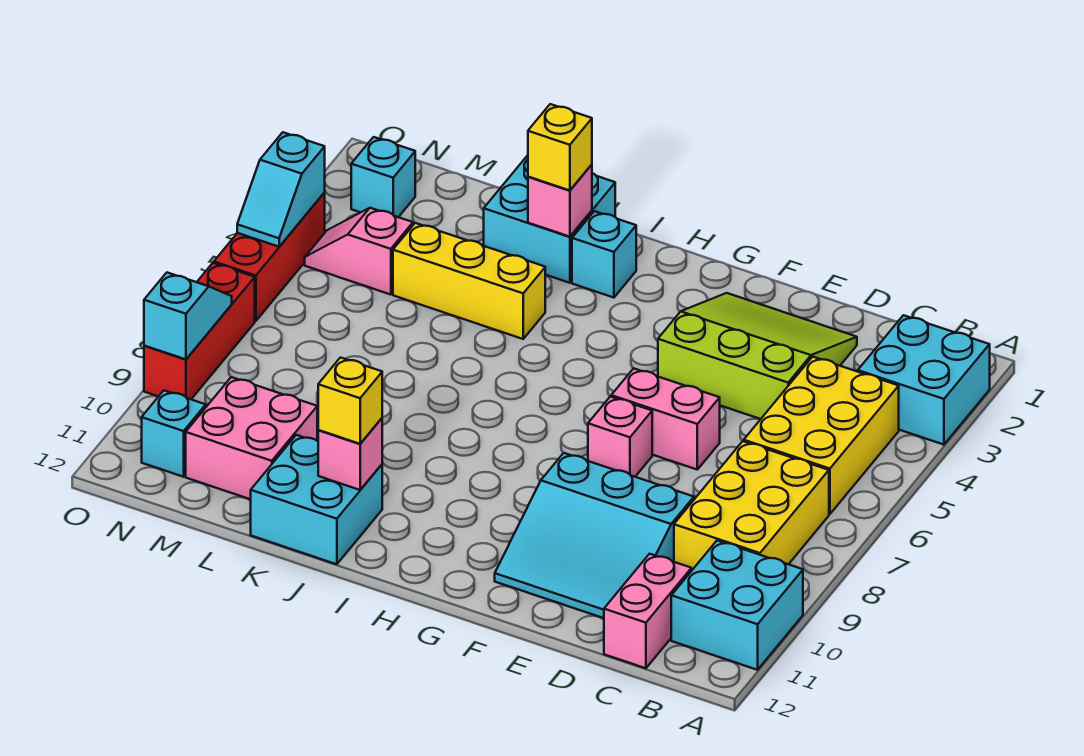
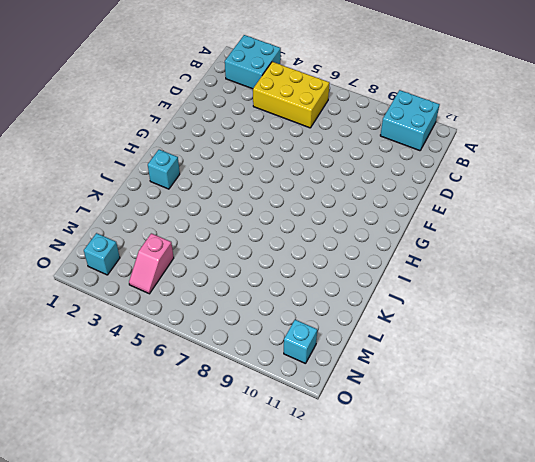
none -> yellow 2x3 brick [674,441,829,571]
none -> pink 1x2 brick [604,554,691,668]
none -> lime 3x3 slope [658,293,857,419]

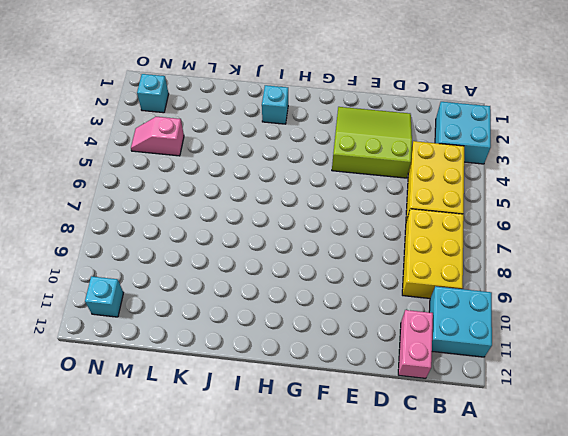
none -> cyan 3x3 slope [495,453,694,618]
none -> pink 1x2 brick [611,368,720,469]
none -> pink 1x1 brick [588,397,652,477]

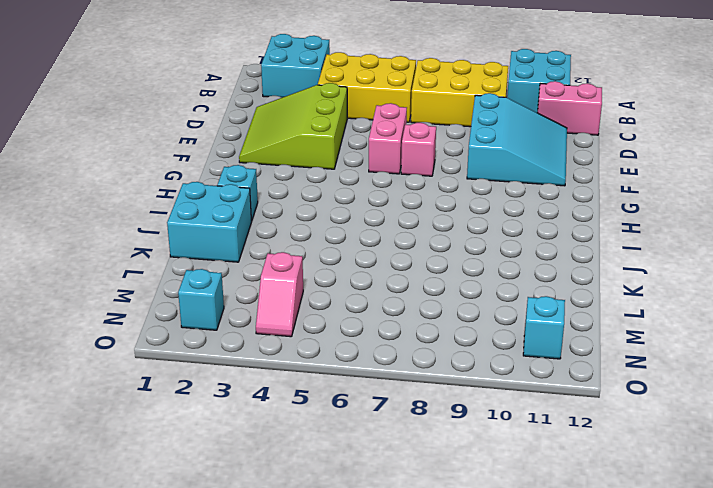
none -> yellow 1x3 brick [393,223,545,339]
none -> cyan 2x2 brick [251,435,382,564]
none -> pink 2x2 brick [186,377,317,499]

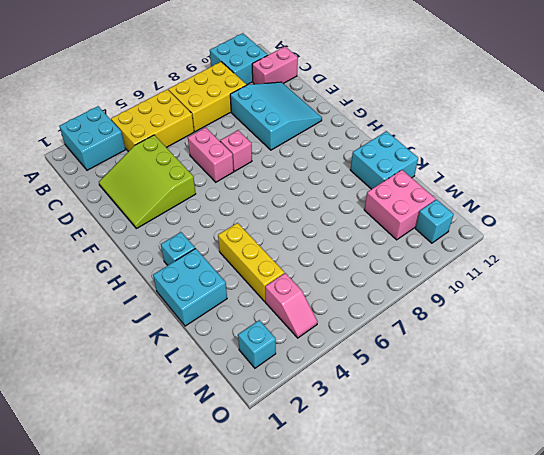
none -> red 1x3 brick [214,193,325,321]
none -> red 1x3 brick [144,263,255,399]
none -> pink 1x1 brick [528,165,592,237]

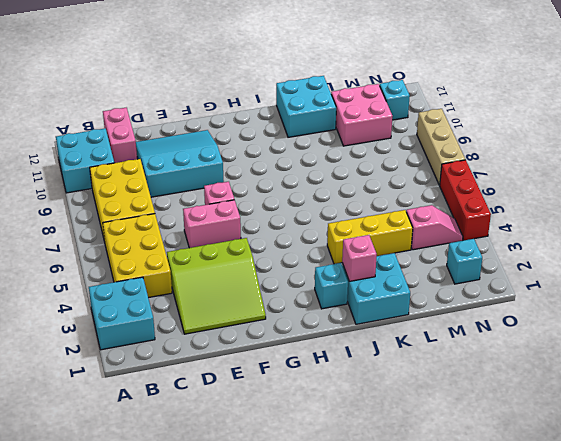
tan 1x3 brick [417,109,465,185] -> red 1x3 brick [144,263,255,399]
none -> pink 1x1 brick [318,418,382,490]
none -> cyan 1x2 slope [237,132,325,247]
none -> cyan 1x2 slope [144,273,232,359]

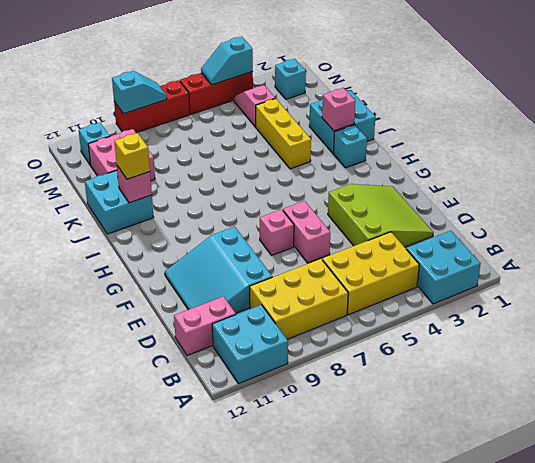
none -> yellow 1x1 brick [528,104,592,190]

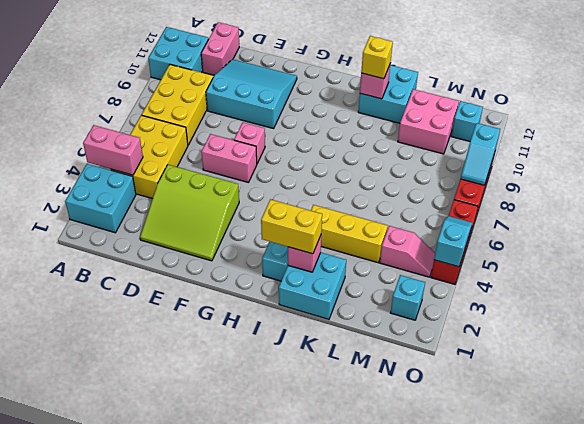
pink 1x2 brick [83,125,143,175] -> none
yellow 1x2 brick [261,199,322,254] -> yellow 1x1 brick [528,104,592,190]

